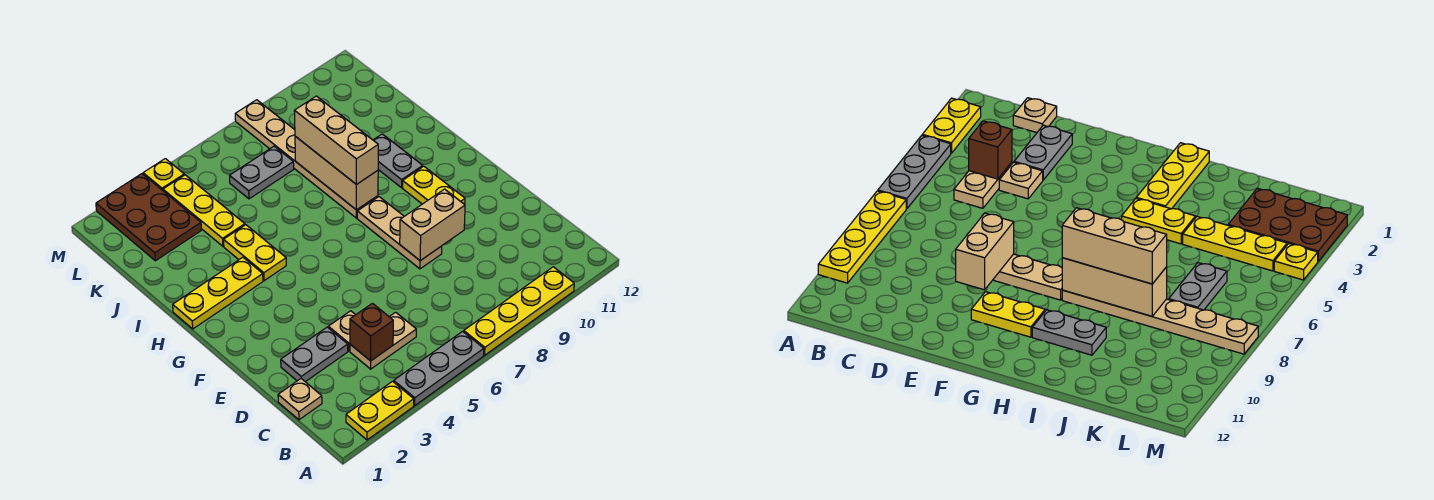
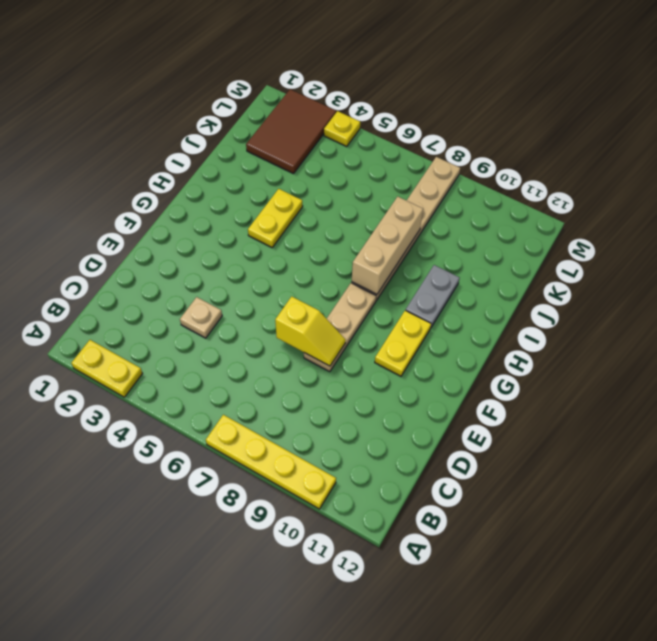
yellow 1x2 slope [275,296,346,366] -> tan 1x2 brick [400,189,465,261]
brown 2x3 tile [246,89,336,174] -> brown 2x3 plate [96,174,201,261]
none -> grey 1x3 plate [394,331,484,405]
none -> tan 1x1 plate [278,379,322,420]
none -> tan 1x2 plate [350,312,416,369]

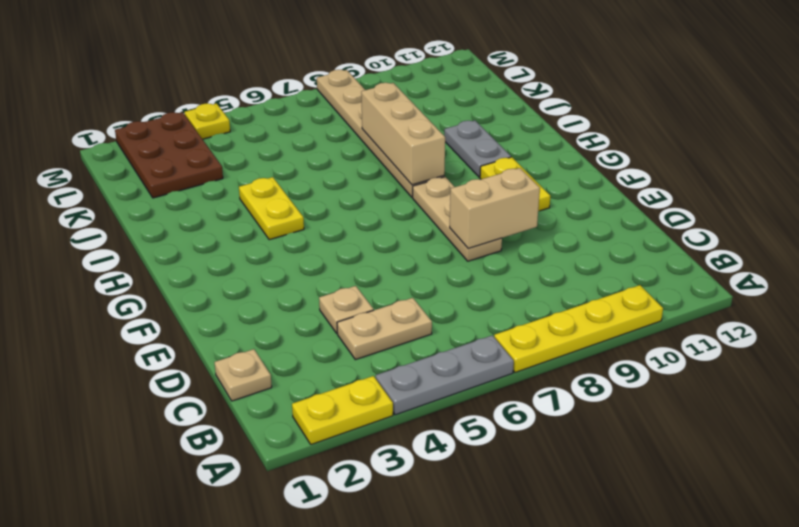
none -> grey 1x2 plate [281,327,348,382]
none -> yellow 1x3 plate [173,257,263,329]
none -> yellow 1x3 plate [163,175,245,246]

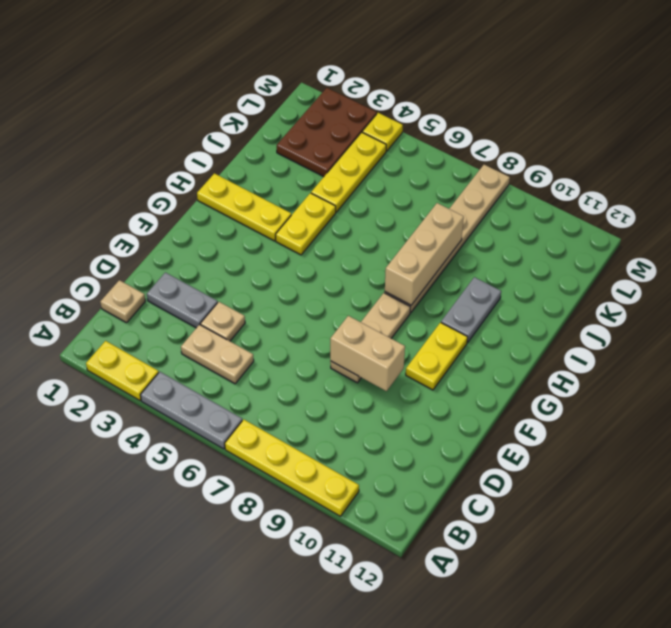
none -> grey 1x2 plate [230,146,294,199]
none -> brown 1x1 brick [350,303,393,361]
none -> tan 1x3 brick [294,96,378,185]

